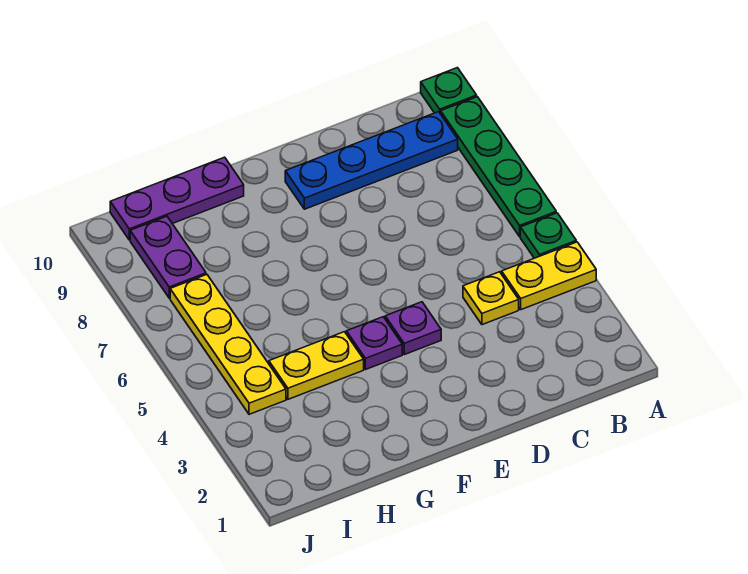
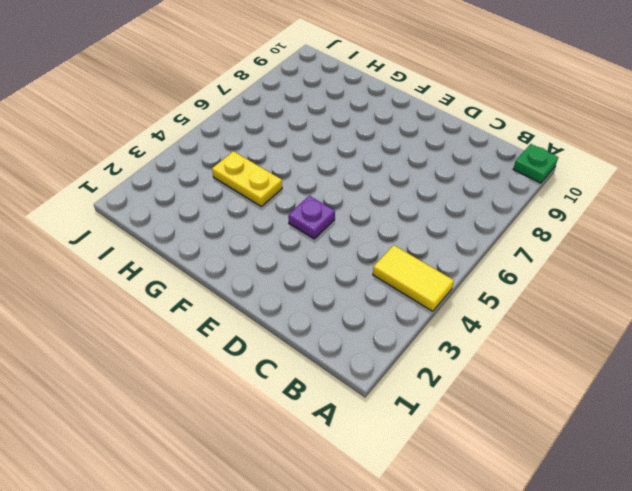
yellow 1x2 tile [373,245,454,311] -> yellow 1x2 plate [502,242,596,310]
none -> green 1x1 plate [520,213,576,258]
none -> green 1x4 plate [441,97,556,236]
none -> blue 1x4 plate [285,112,458,209]

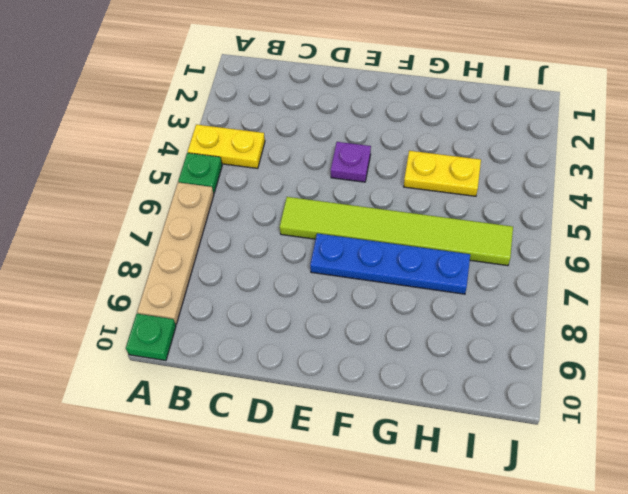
tan 1x4 plate [137,182,214,324] -> green 1x4 plate [441,97,556,236]
lime 1x6 tile [280,197,513,266] -> yellow 1x4 plate [170,275,286,414]
blue 1x4 plate [310,233,470,294] -> blue 1x4 plate moved to [285,112,458,209]
none -> yellow 1x1 plate [463,272,519,325]
none -> purple 1x1 plate [346,317,402,370]
none -> purple 1x3 plate [110,157,244,240]

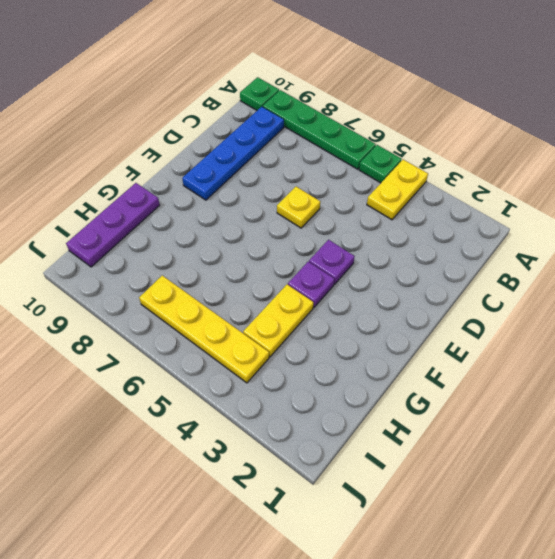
yellow 1x1 plate [277,187,320,228] -> yellow 1x1 plate moved to [463,272,519,325]
none -> purple 1x2 plate [130,216,206,298]

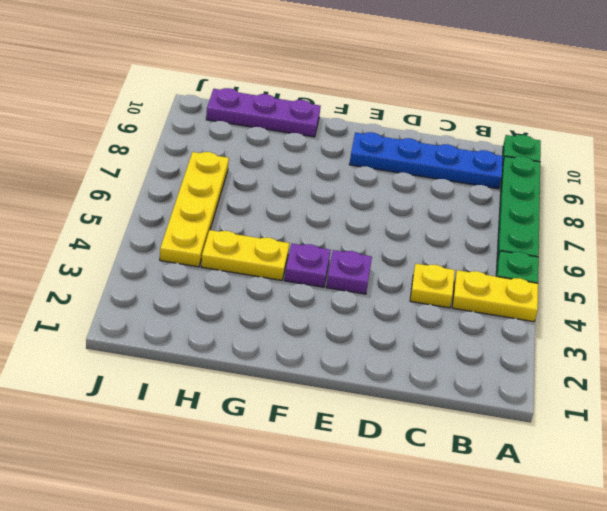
none -> purple 1x2 plate [130,216,206,298]

